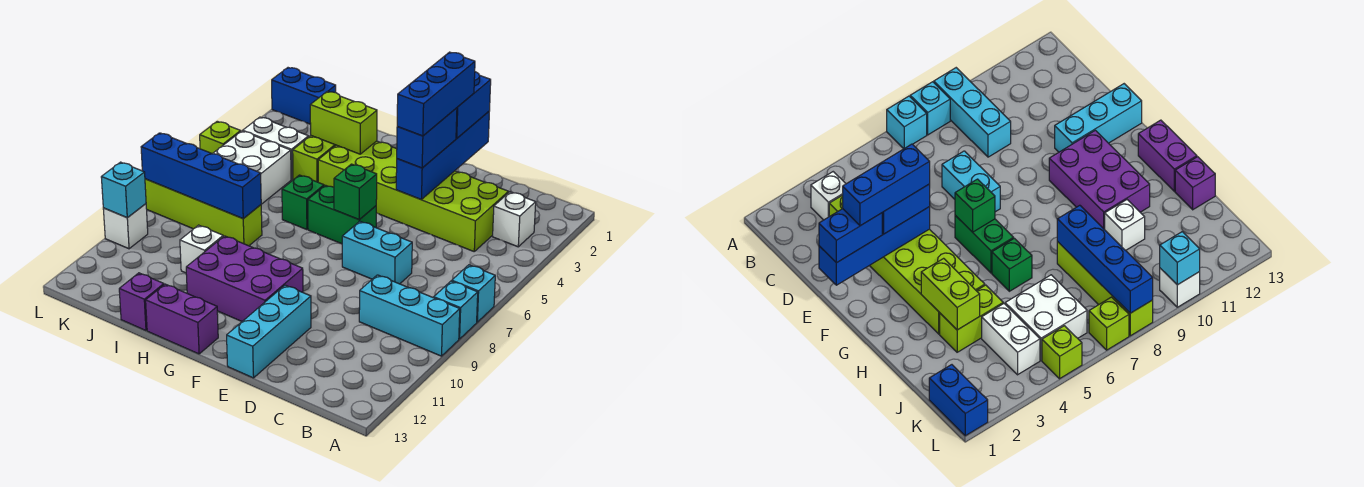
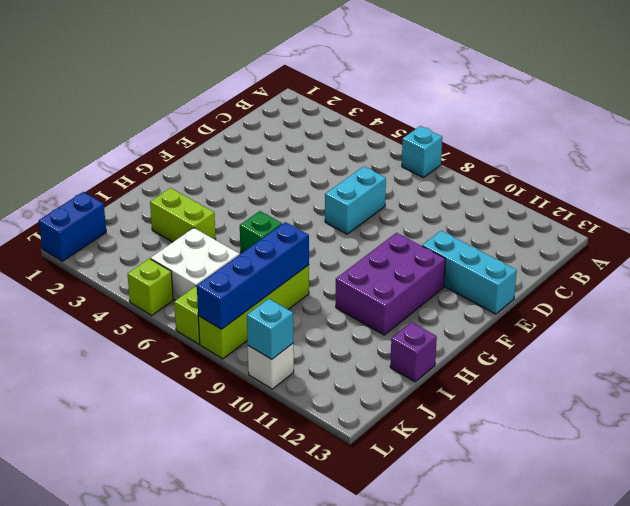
none -> cyan 1x1 brick [434,281,478,339]
none -> cyan 1x3 brick [359,275,460,356]
none -> white 1x1 brick [493,192,536,247]

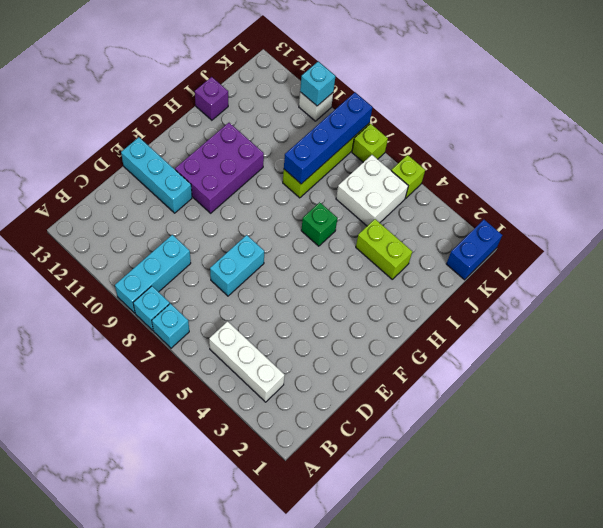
white 1x3 brick [209,321,285,402] -> white 1x1 brick [493,192,536,247]
none -> lime 2x6 brick [318,141,508,251]
none -> green 1x2 brick [308,185,376,244]
none -> purple 1x2 brick [146,284,218,354]

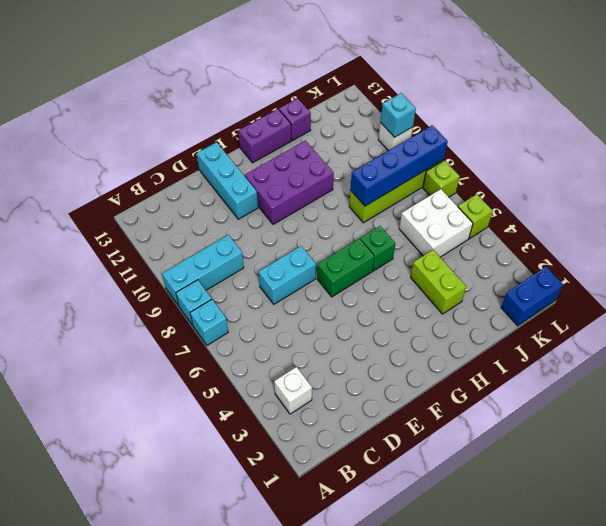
none -> lime 2x6 brick [318,141,508,251]
none -> white 1x1 brick [180,225,223,273]
none -> white 1x2 brick [243,117,309,179]

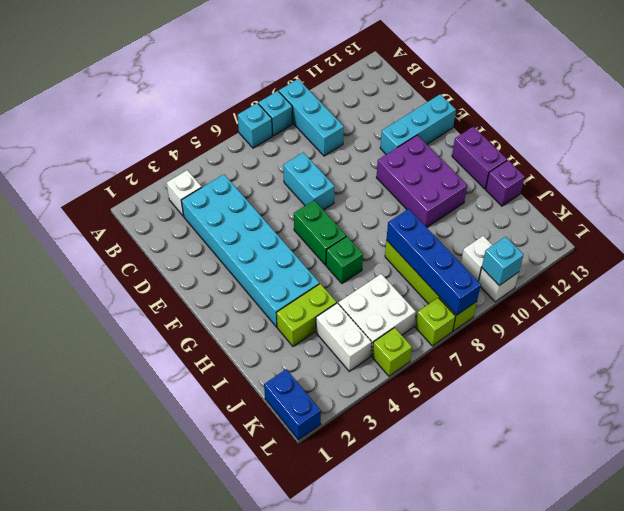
cyan 2x6 brick [181,174,319,327] -> lime 2x6 brick [318,141,508,251]
white 1x1 brick [461,236,493,282] -> white 1x1 brick moved to [180,225,223,273]
none -> blue 1x4 brick [396,112,489,200]
none -> green 1x1 brick [334,164,377,220]
none -> lime 1x2 brick [310,91,377,154]

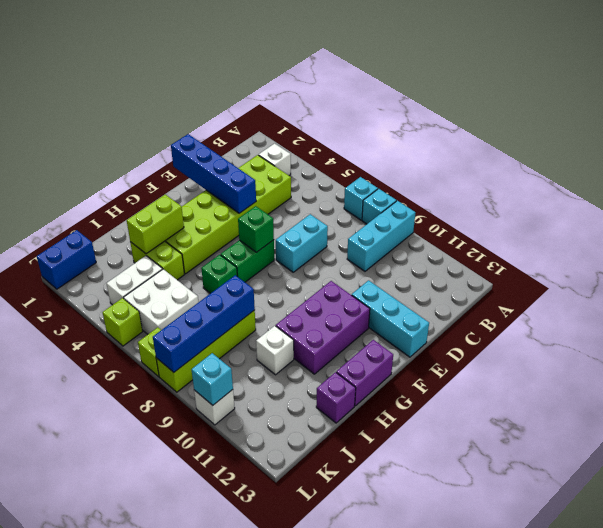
none -> blue 1x2 brick [456,72,491,138]
none -> blue 1x2 brick [397,108,457,168]
none -> blue 1x3 brick [397,52,475,136]

